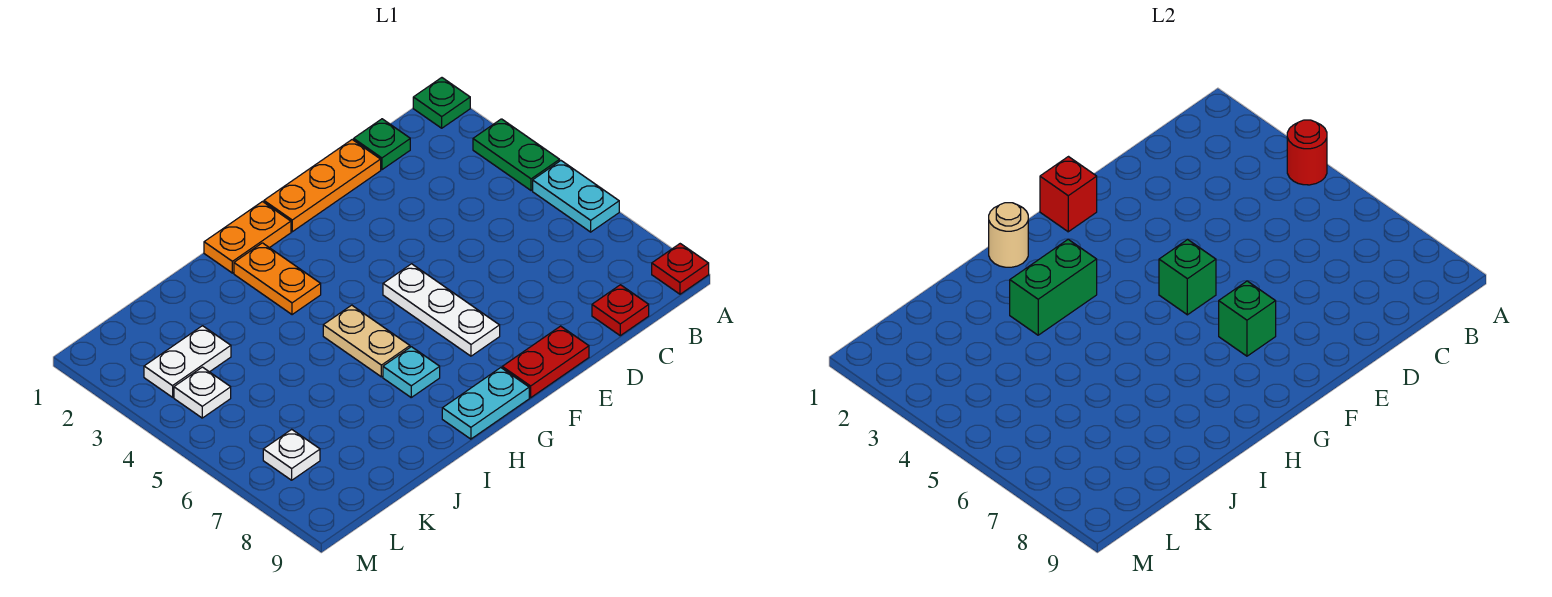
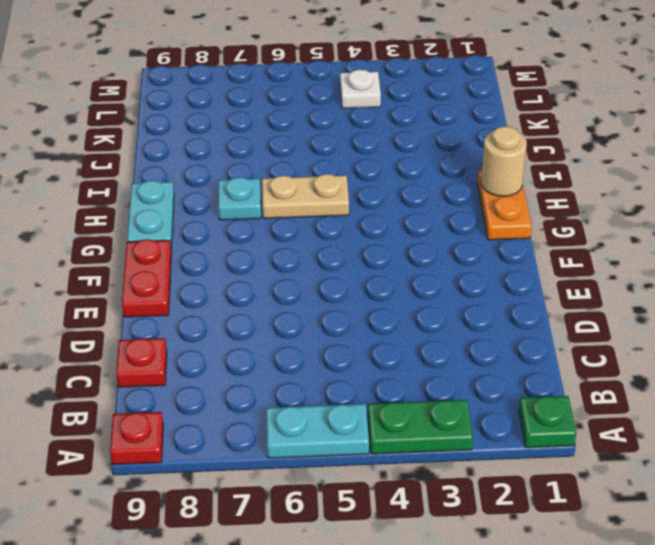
none -> green 1x1 plate [354,119,410,170]
none -> orange 1x3 plate [264,140,381,232]
none -> white 1x3 plate [383,264,500,356]

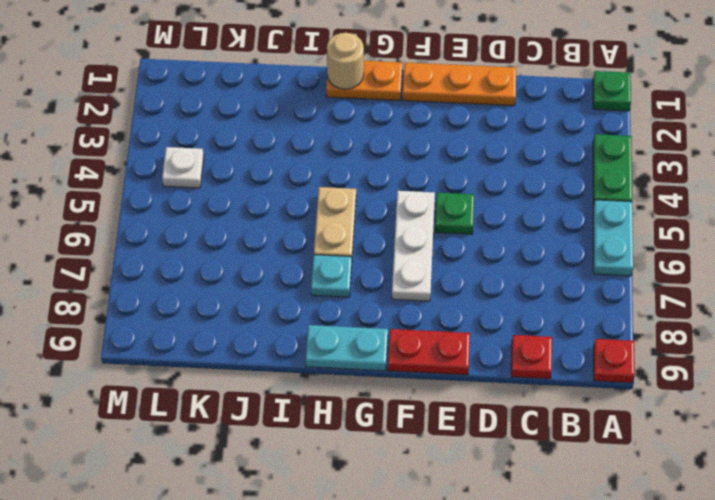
green 1x1 plate [435,193,474,234] -> green 1x1 plate moved to [354,119,410,170]
none -> orange 1x2 plate [234,243,321,315]
none -> white 1x2 plate [144,326,231,397]
none -> white 1x1 plate [263,429,320,480]

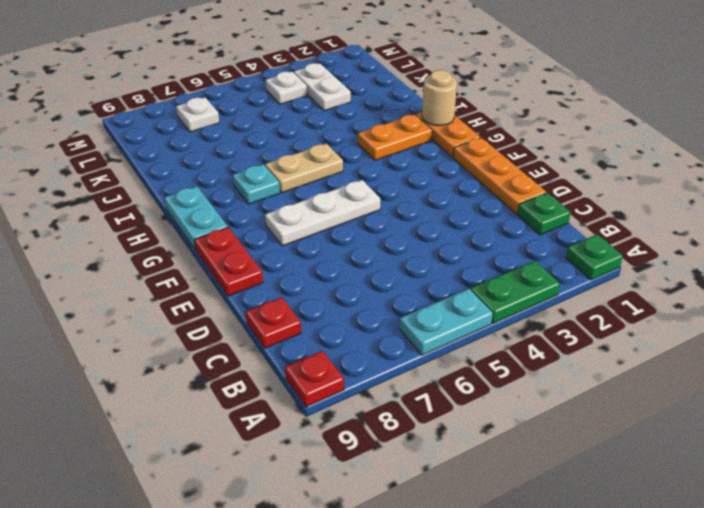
none -> red 1x1 round brick [1287,120,1327,185]
none -> red 1x1 brick [1040,157,1097,232]
none -> green 1x1 brick [1159,239,1216,315]

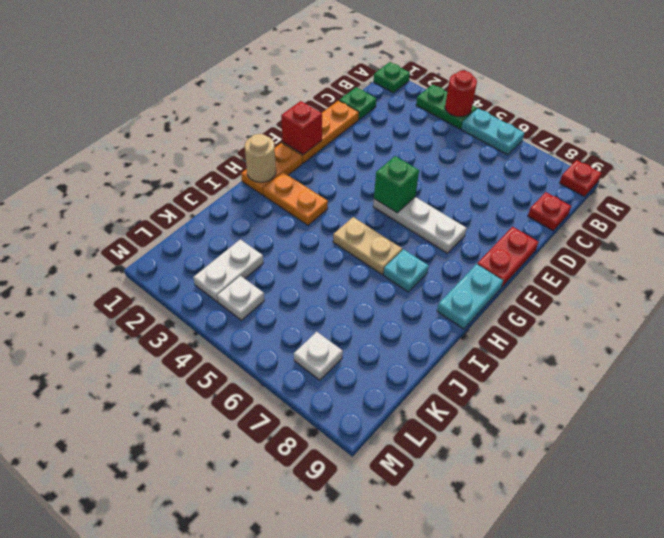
none -> green 1x1 brick [1219,281,1276,356]
none -> green 1x2 brick [1010,239,1097,335]

